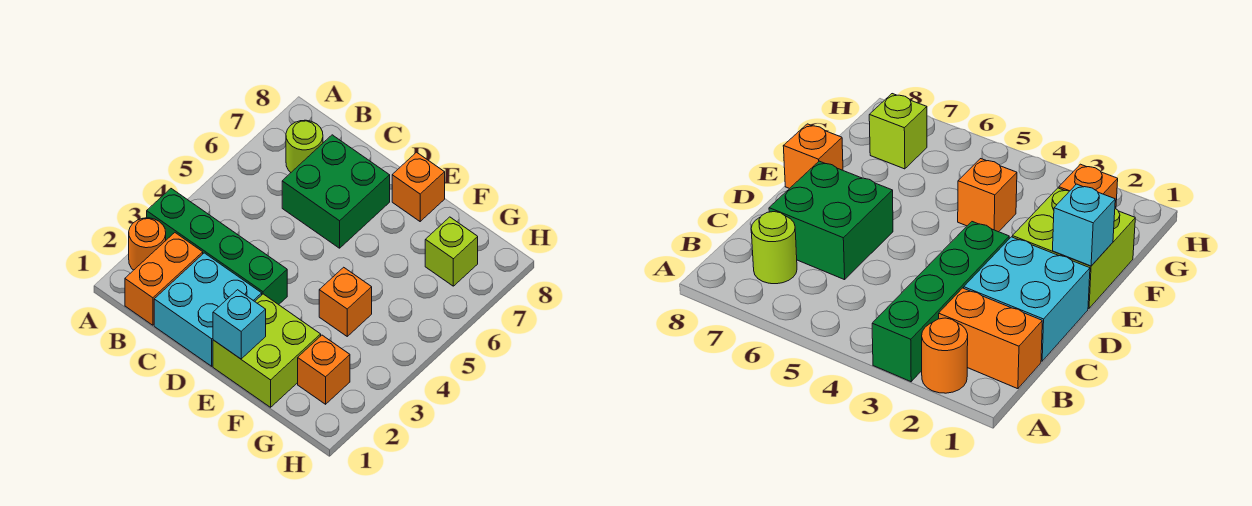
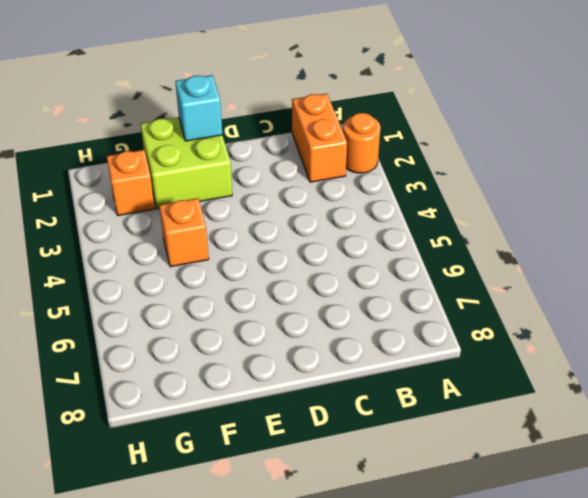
none -> green 1x4 brick [147,189,287,305]
none -> lime 1x1 round brick [286,120,323,172]
none -> cyan 2x2 brick [154,253,262,366]

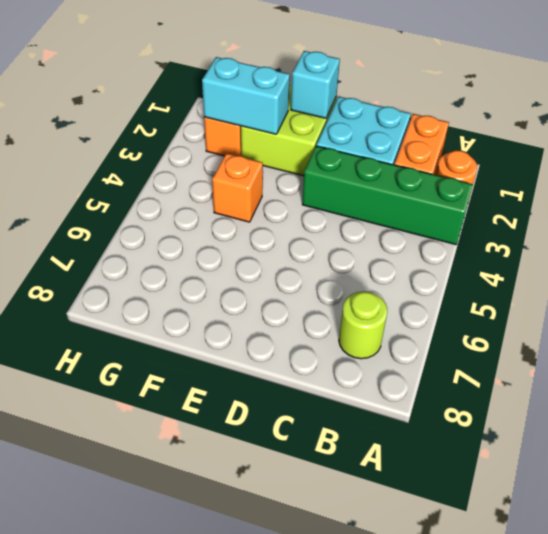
cyan 1x2 brick [202,57,290,134] -> none
none -> green 2x2 brick [282,135,390,248]
none -> orange 1x1 brick [392,152,445,221]
none -> lime 1x1 brick [425,217,478,286]

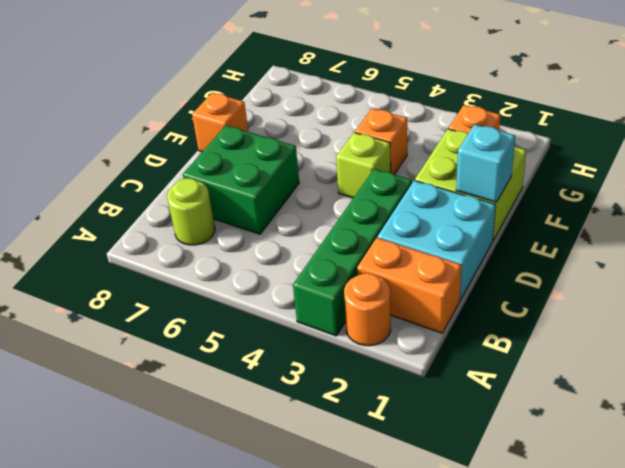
lime 1x1 brick [336,132,391,198] -> lime 1x1 brick moved to [425,217,478,286]

